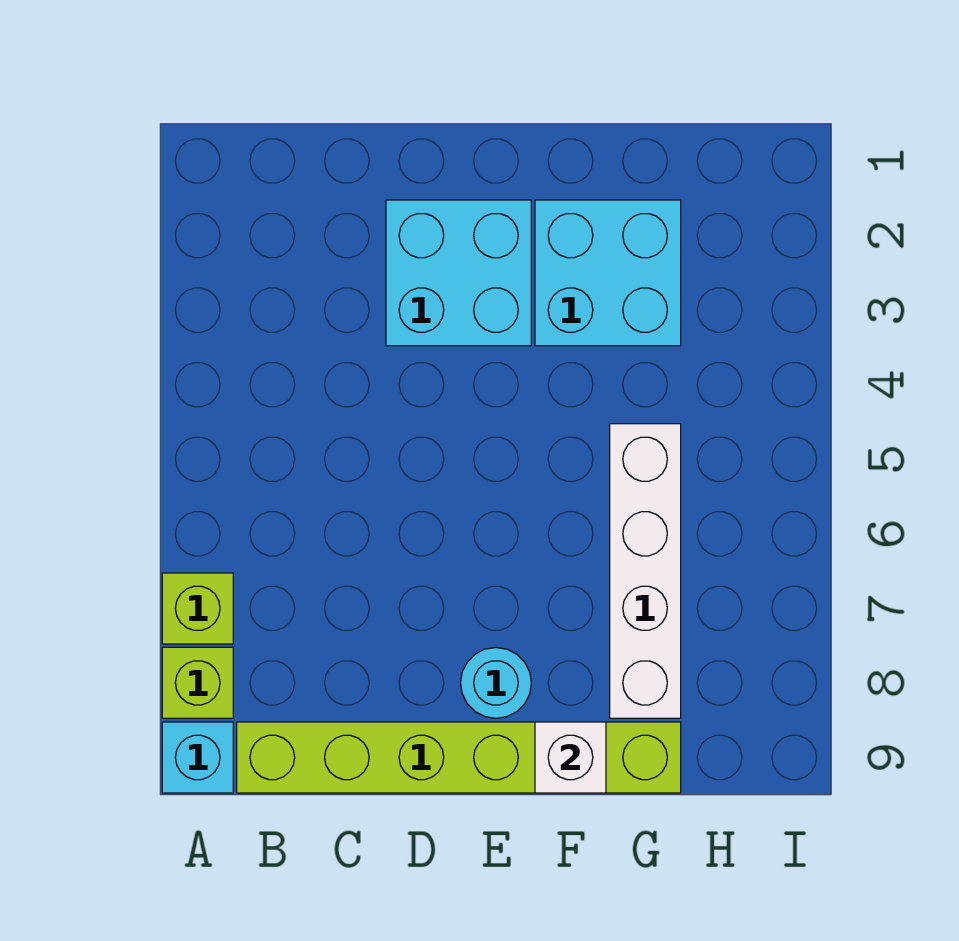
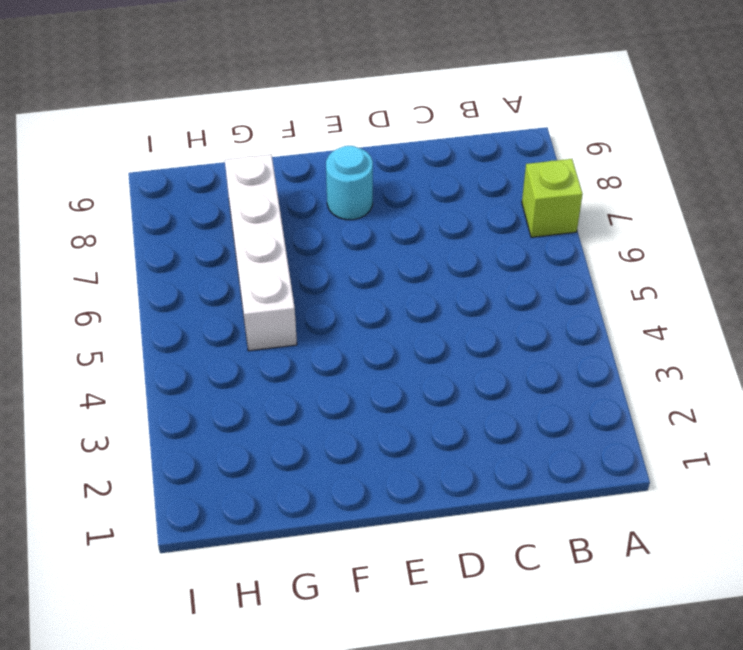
none -> lime 1x1 brick [162,647,233,718]
none -> cyan 1x1 brick [162,722,233,793]

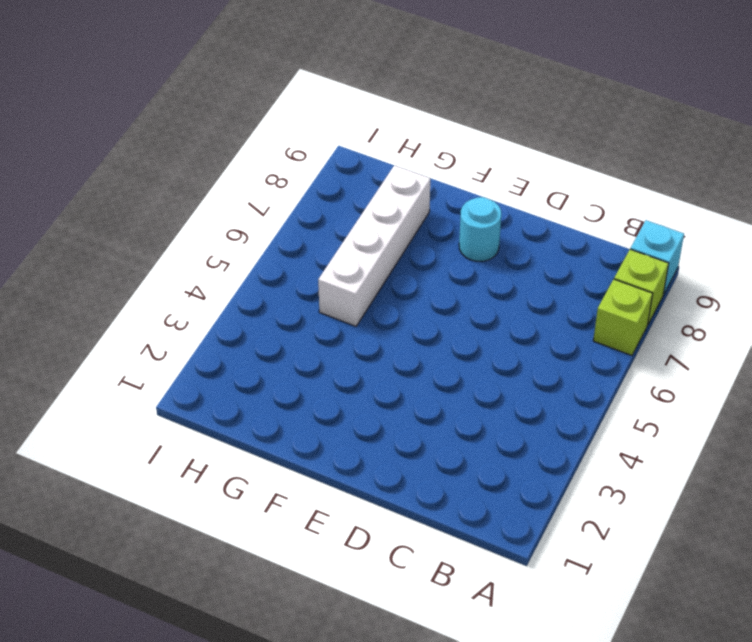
none -> lime 1x6 brick [237,722,681,793]
none -> cyan 2x2 brick [386,200,531,346]

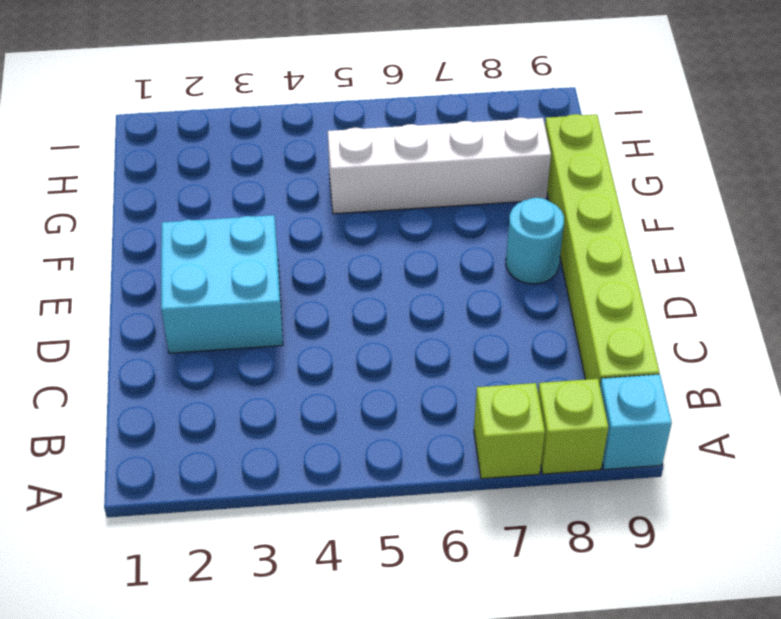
none -> cyan 2x2 brick [535,200,681,346]
none -> white 1x1 brick [535,722,606,793]

